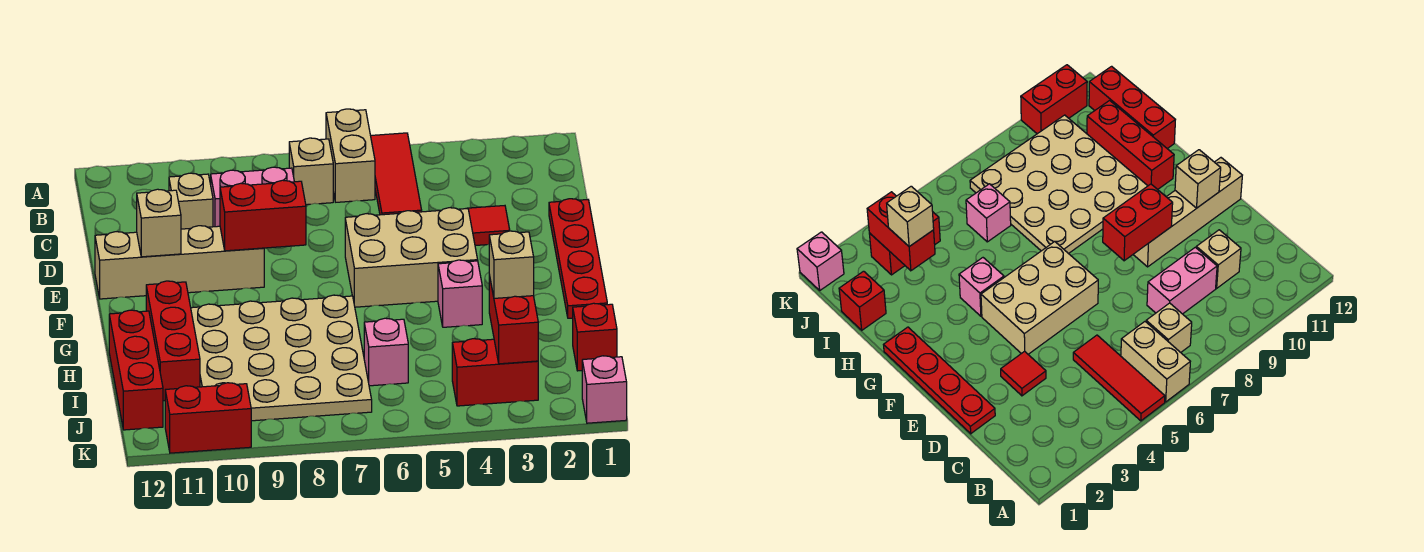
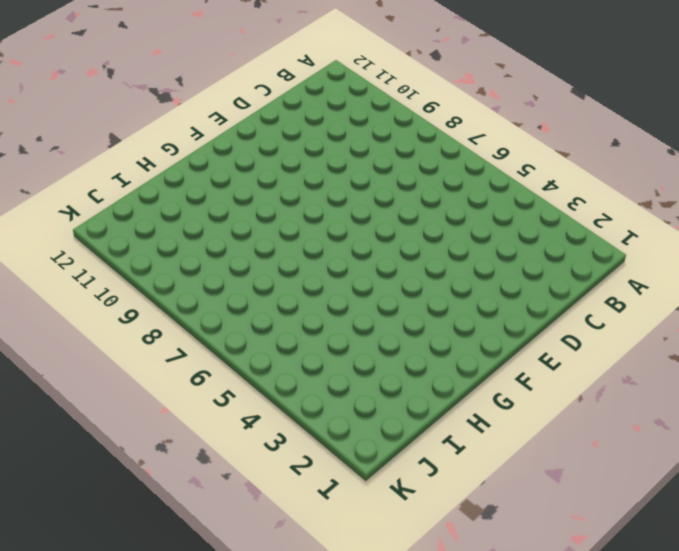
none -> red 1x3 tile [371,133,422,215]
none -> tan 1x2 brick [326,109,375,202]
none -> tan 1x1 brick [289,138,333,205]

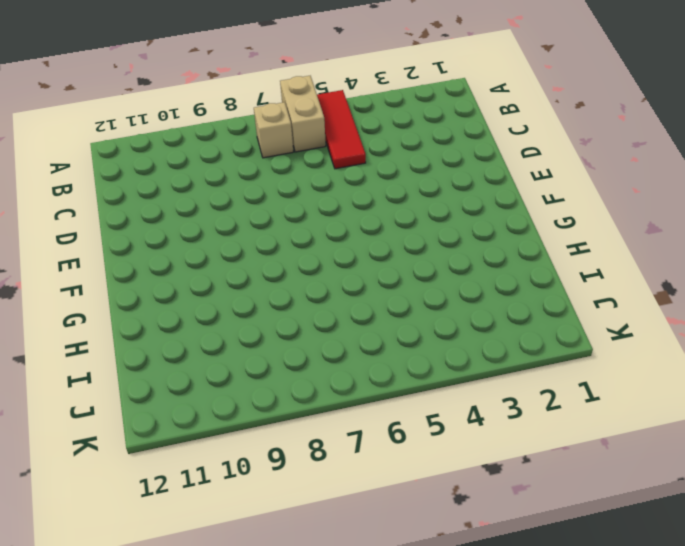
none -> pink 1x2 brick [211,167,294,227]
none -> tan 1x1 brick [169,173,213,229]
none -> red 1x4 plate [549,199,607,318]

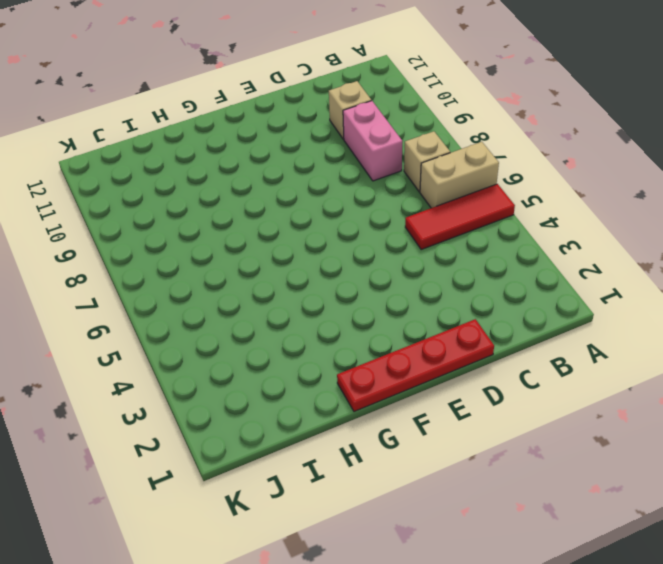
none -> red 1x1 tile [466,206,510,246]
none -> tan 2x3 brick [345,208,478,307]
none -> tan 1x4 brick [95,226,264,299]

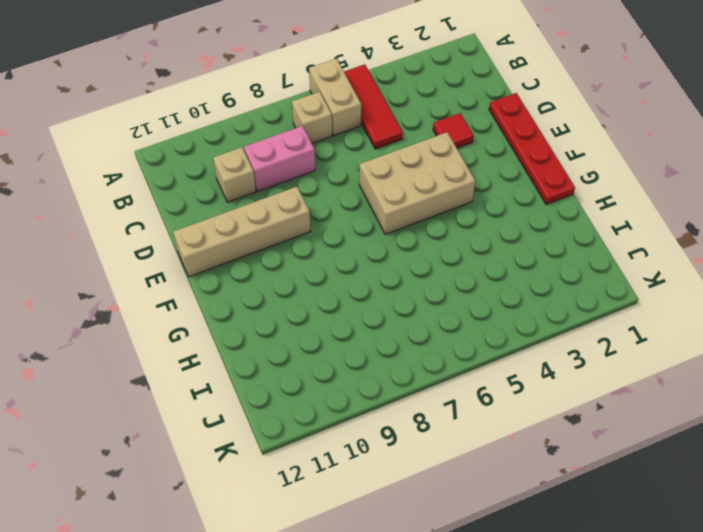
none -> pink 1x1 brick [438,260,482,327]
none -> tan 4x4 plate [191,295,372,421]
none -> red 1x3 brick [146,281,200,401]

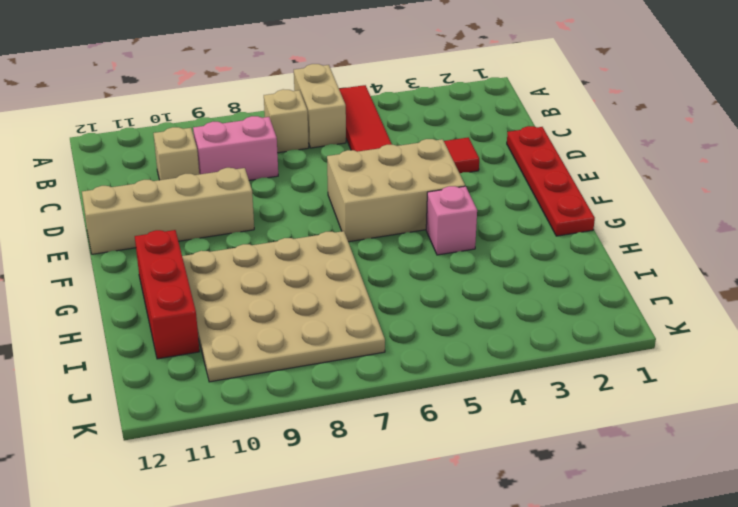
none -> red 1x3 brick [109,310,163,430]
none -> red 1x1 brick [573,303,617,371]
none -> pink 1x1 brick [364,318,408,386]

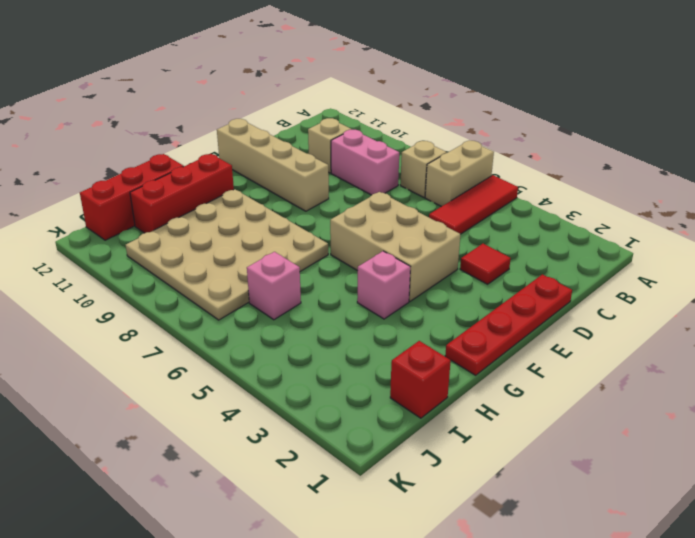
none -> red 1x2 brick [452,339,538,406]
none -> pink 1x1 brick [582,356,627,423]
none -> red 1x2 brick [165,383,251,453]

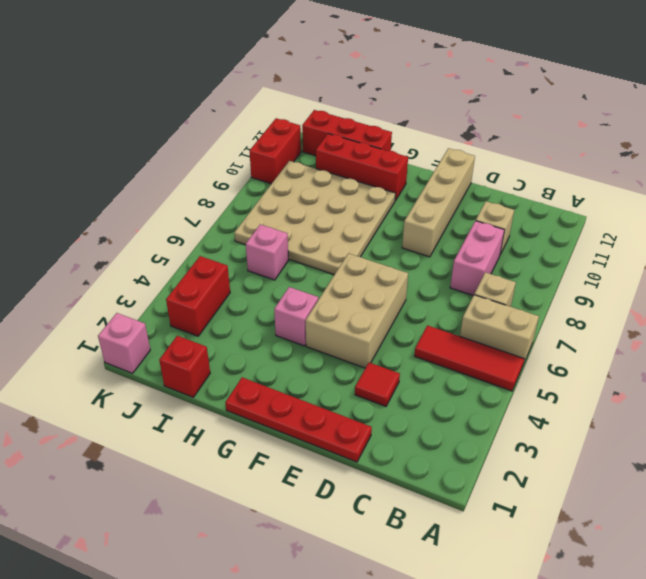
none -> red 1x2 brick [220,180,306,251]
none -> tan 1x1 brick [137,189,181,257]
none -> red 1x2 brick [489,275,538,364]

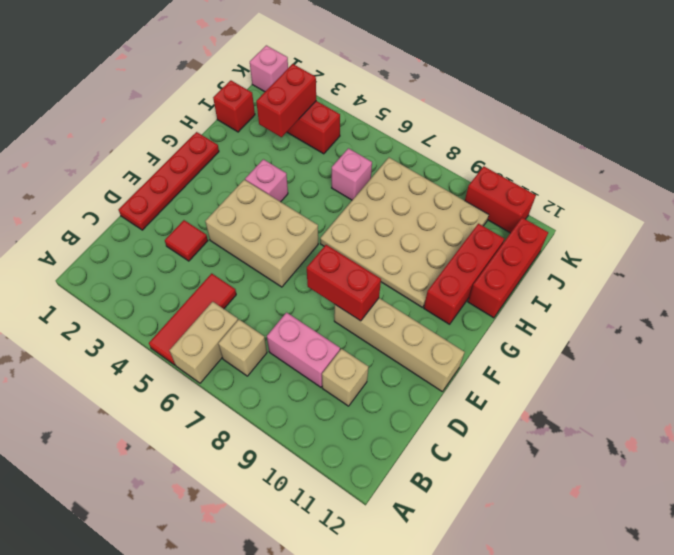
none -> tan 1x1 brick [137,189,181,257]
none -> tan 1x1 brick [489,231,534,298]

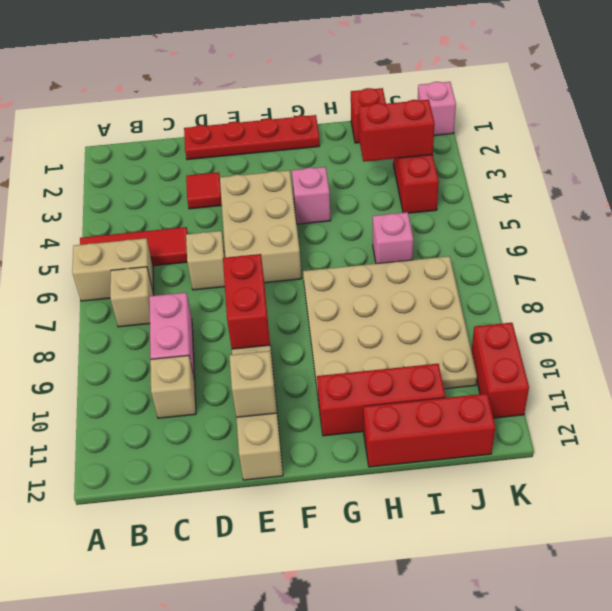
tan 1x1 brick [186,231,225,290] -> tan 1x1 brick moved to [489,231,534,298]

